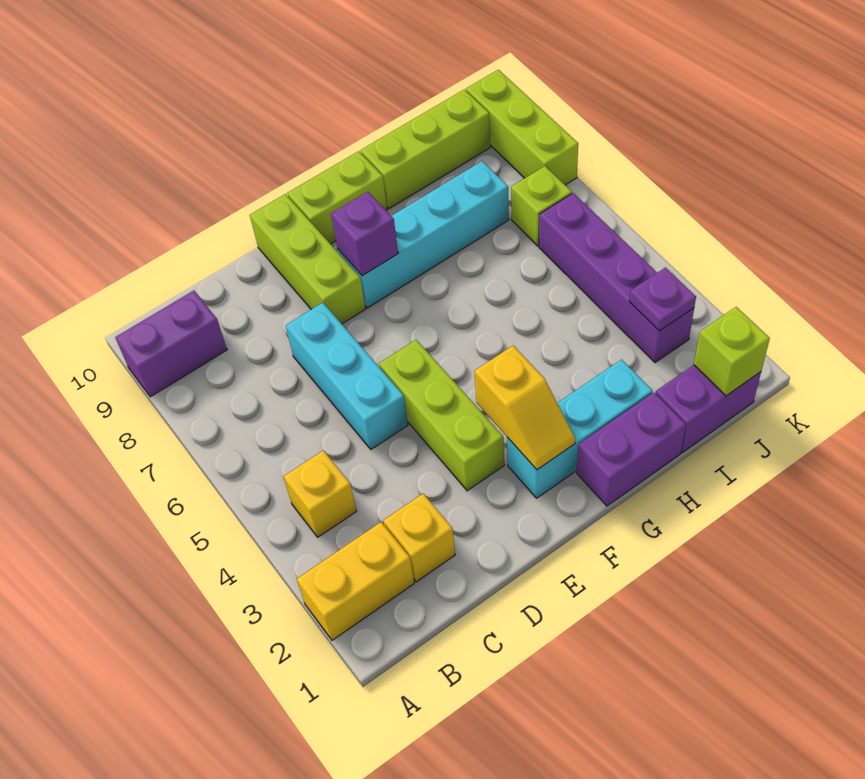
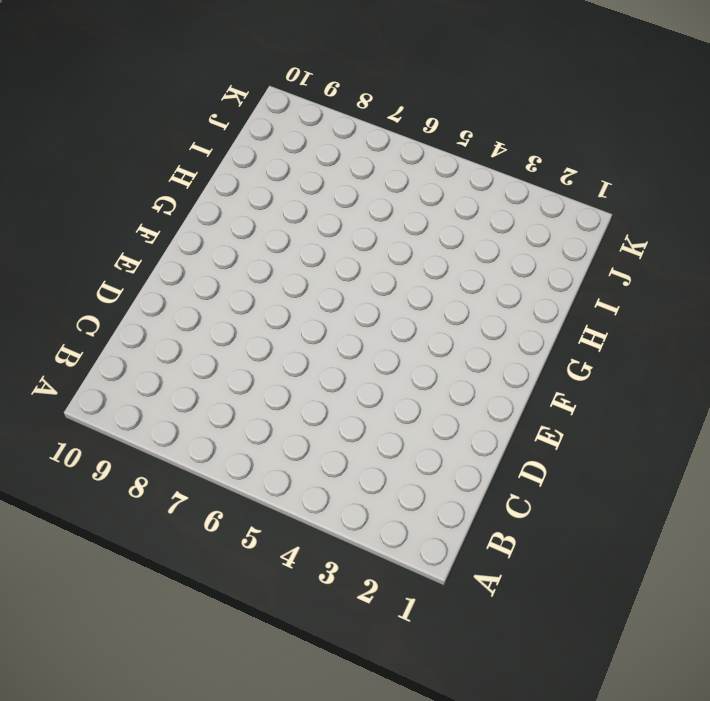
none -> yellow 1x2 brick [297,522,414,640]
none -> purple 1x2 brick [115,291,227,397]
none -> yellow 1x1 brick [283,451,356,537]

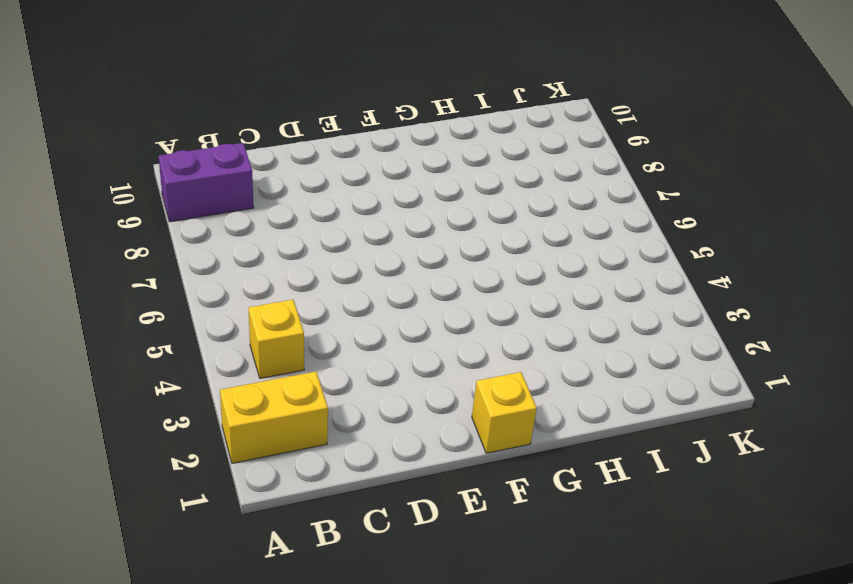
yellow 1x1 brick [472,372,537,453] -> yellow 1x1 brick moved to [383,494,455,582]
none -> cyan 1x3 brick [286,303,408,449]
none -> lime 1x3 brick [379,340,504,491]
none -> lime 1x3 brick [250,194,366,324]

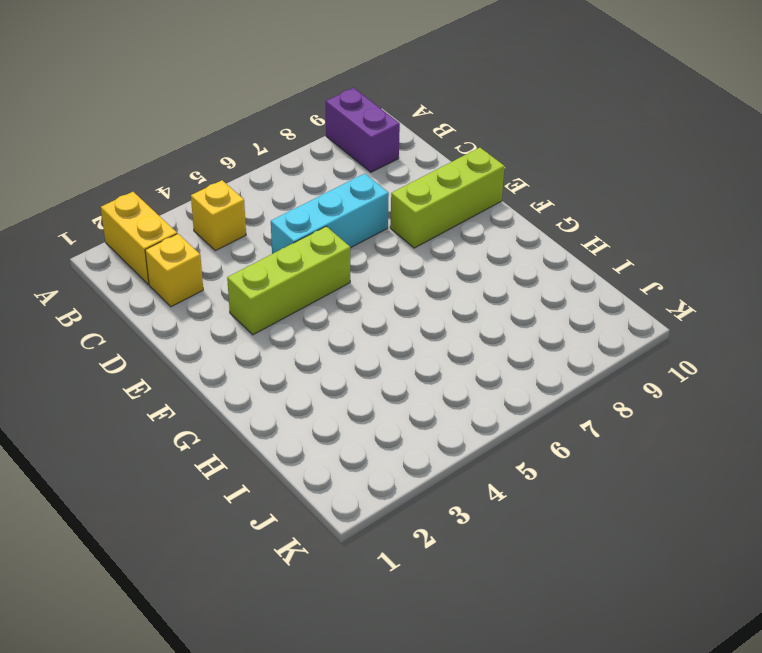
none -> cyan 1x3 brick [507,360,653,498]
none -> cyan 1x4 brick [337,161,509,308]
none -> lime 1x2 brick [287,151,387,244]

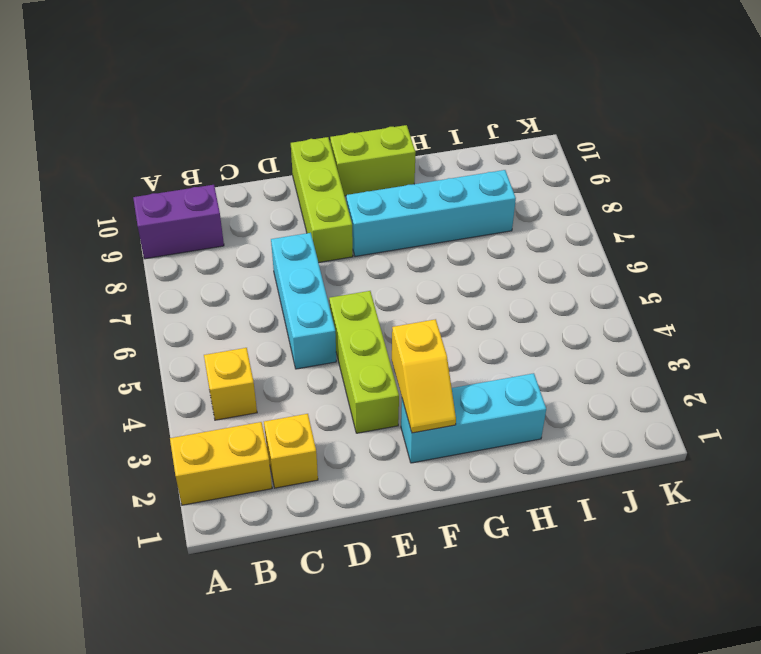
none -> purple 1x2 brick [577,392,686,506]
none -> lime 1x3 brick [361,90,490,209]
none -> purple 1x2 brick [656,365,761,452]

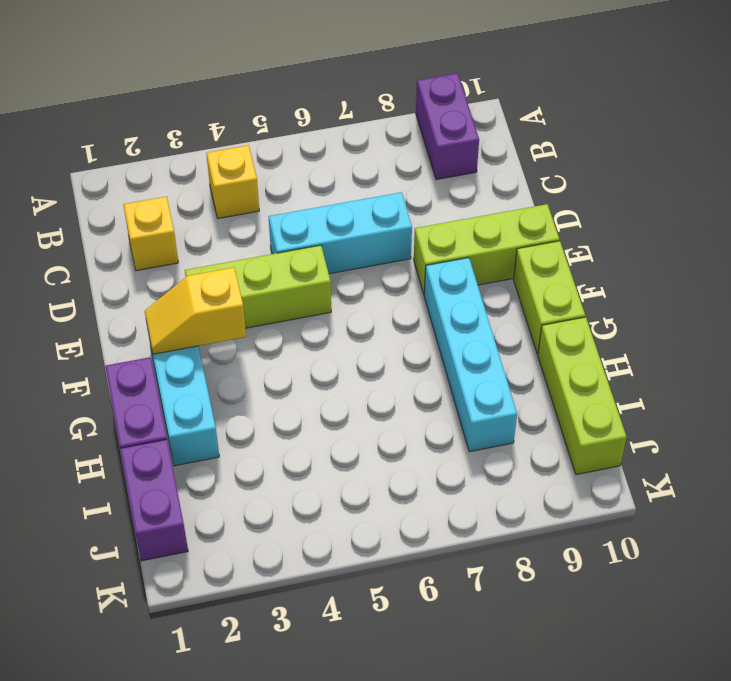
none -> yellow 1x2 brick [297,522,414,640]
none -> purple 1x4 brick [539,193,694,363]
none -> lime 1x1 brick [511,166,572,246]

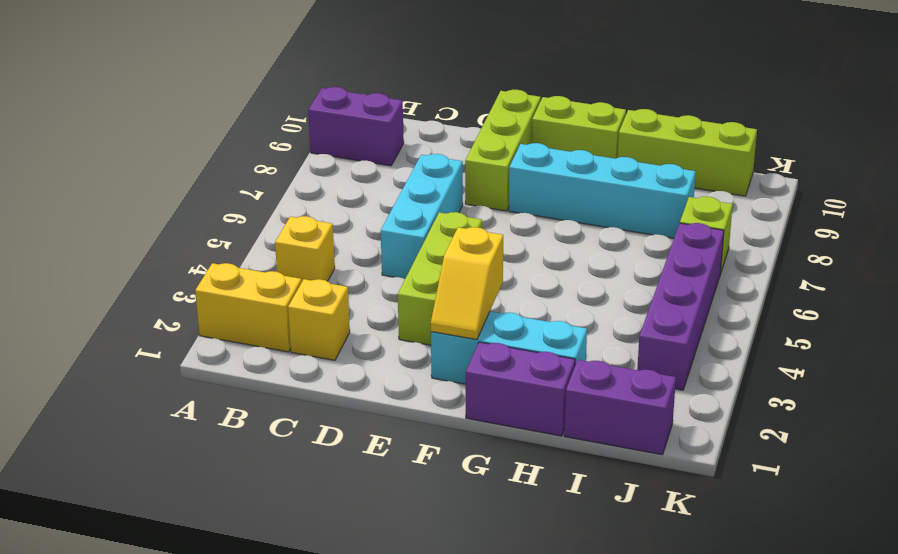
none -> lime 1x3 brick [466,70,578,185]
none -> purple 1x1 brick [331,192,398,276]
none -> lime 1x1 brick [694,307,770,396]

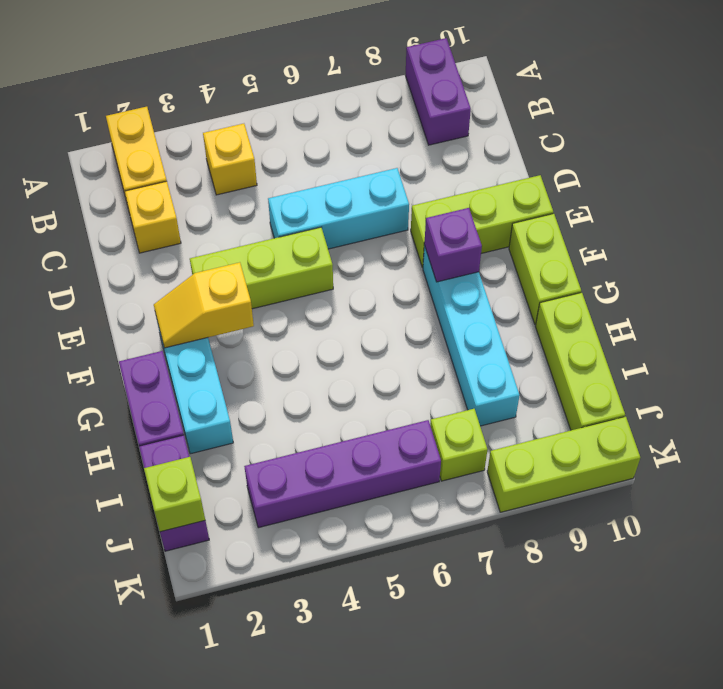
none -> purple 1x1 plate [629,268,696,331]

